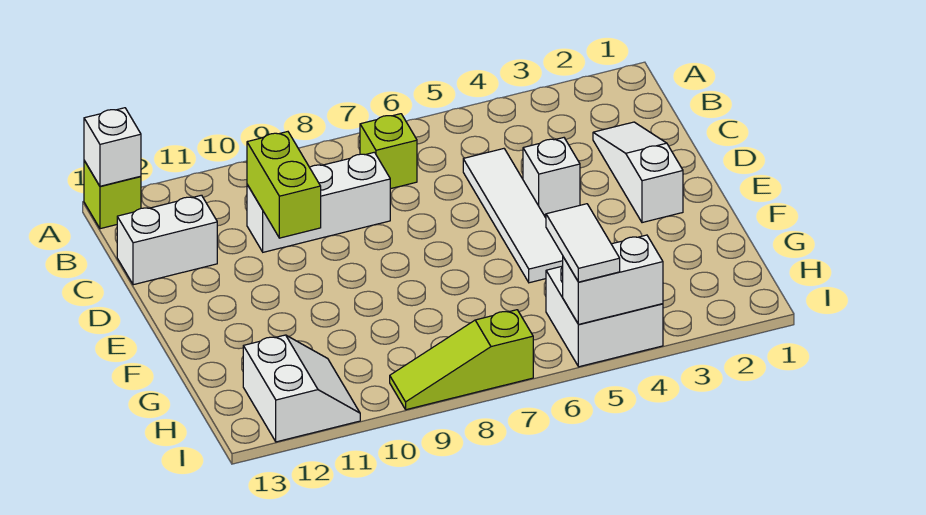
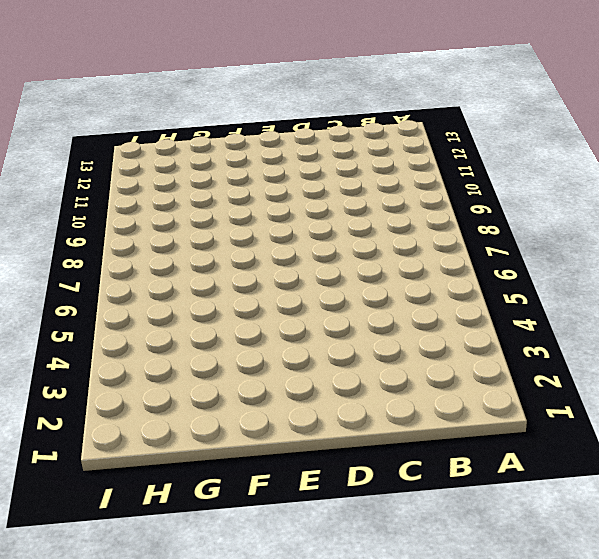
none -> lime 1x1 brick [84,161,141,229]
none -> lime 1x1 brick [360,114,417,189]
none -> white 1x3 slope [593,122,683,223]

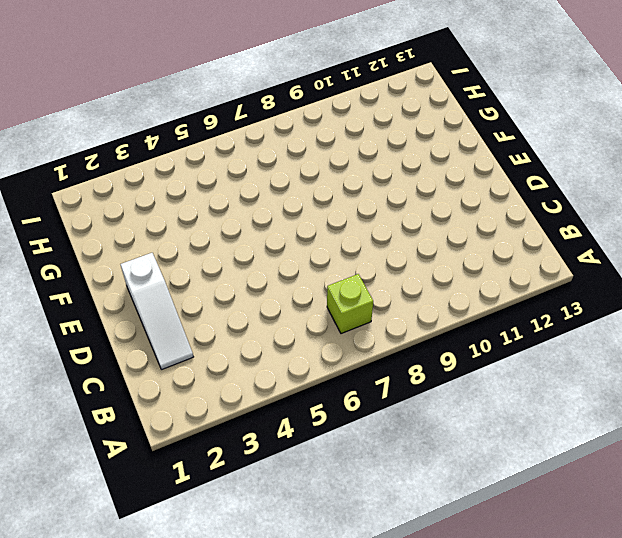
none -> lime 1x1 brick [84,161,141,229]
none -> white 1x4 tile [463,149,563,283]
none -> white 1x3 brick [247,152,390,252]

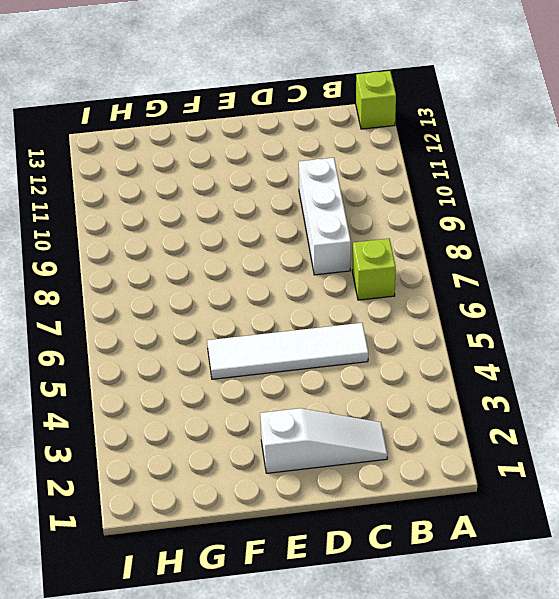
none -> white 1x2 brick [117,195,217,285]
none -> white 1x1 brick [523,138,580,215]
none -> white 2x2 brick [546,266,663,367]

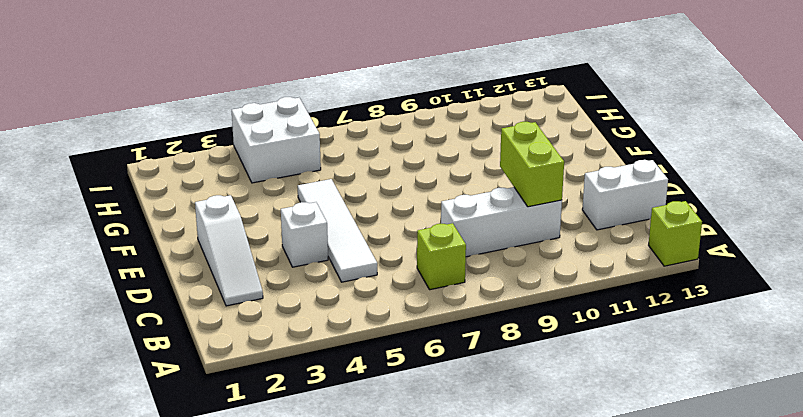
none -> white 2x2 slope [243,335,360,442]
none -> lime 1x3 slope [390,310,533,410]
none -> white 1x1 brick [84,108,141,186]

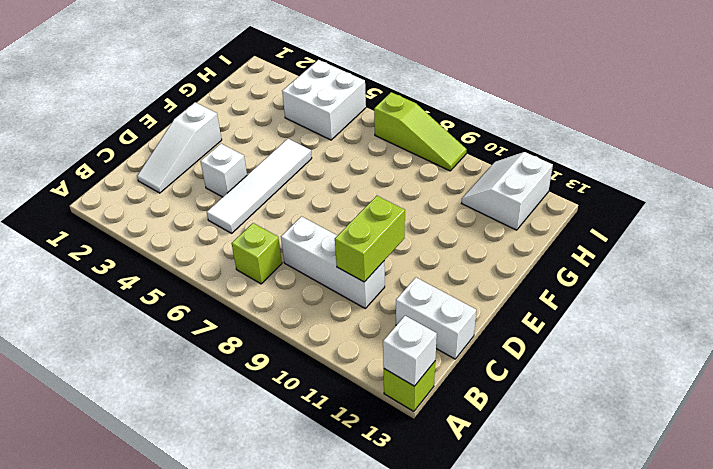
none -> white 1x2 brick [563,235,663,324]
none -> white 1x2 tile [546,204,620,282]

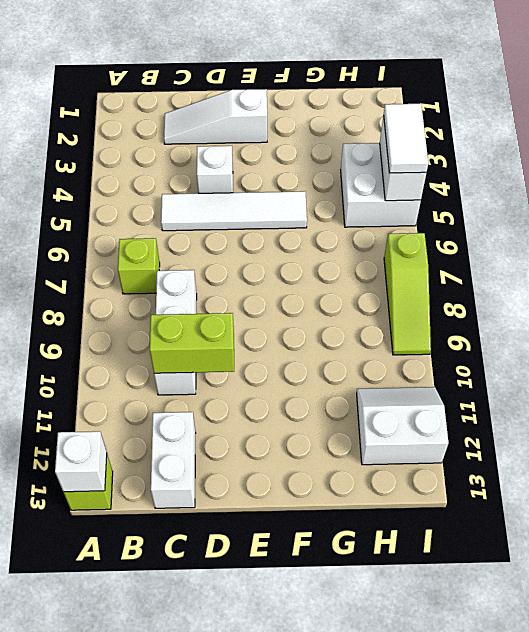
white 1x2 tile [384,104,428,173] -> white 1x2 tile turned to [546,204,620,282]

